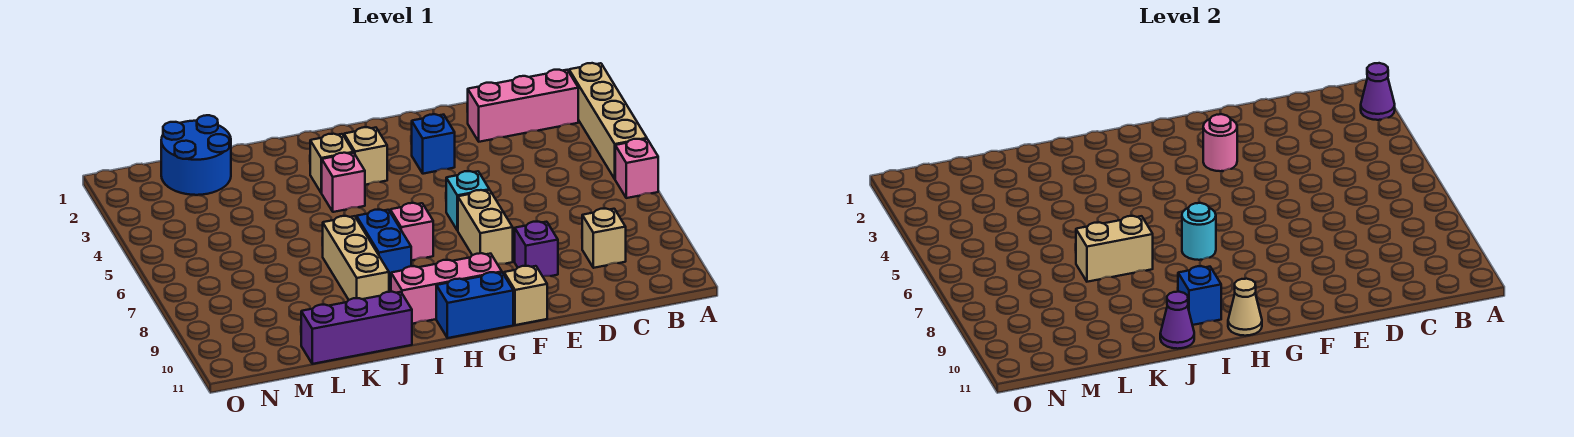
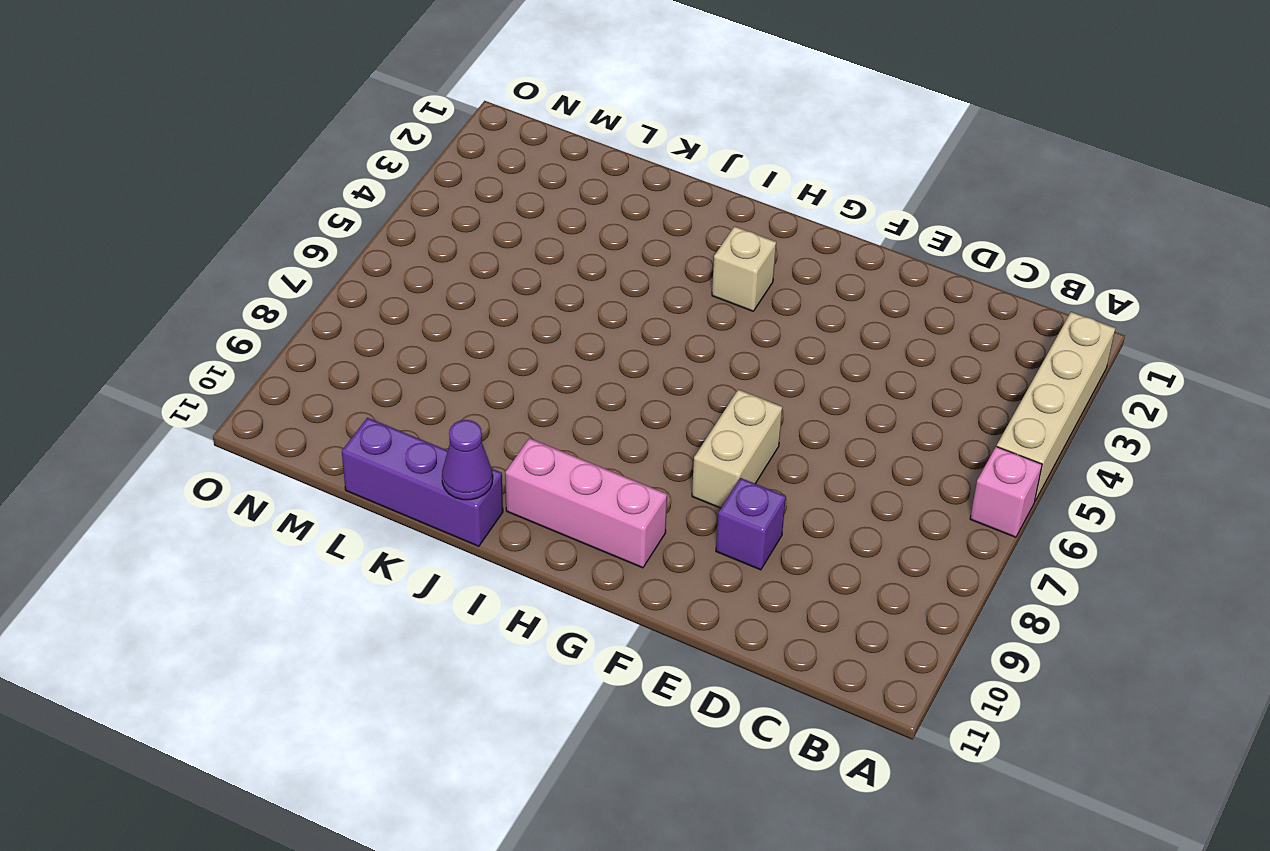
none -> pink 1x3 brick [467,70,578,142]
none -> tan 1x1 brick [582,209,626,268]
none -> blue 1x1 brick [411,114,455,174]

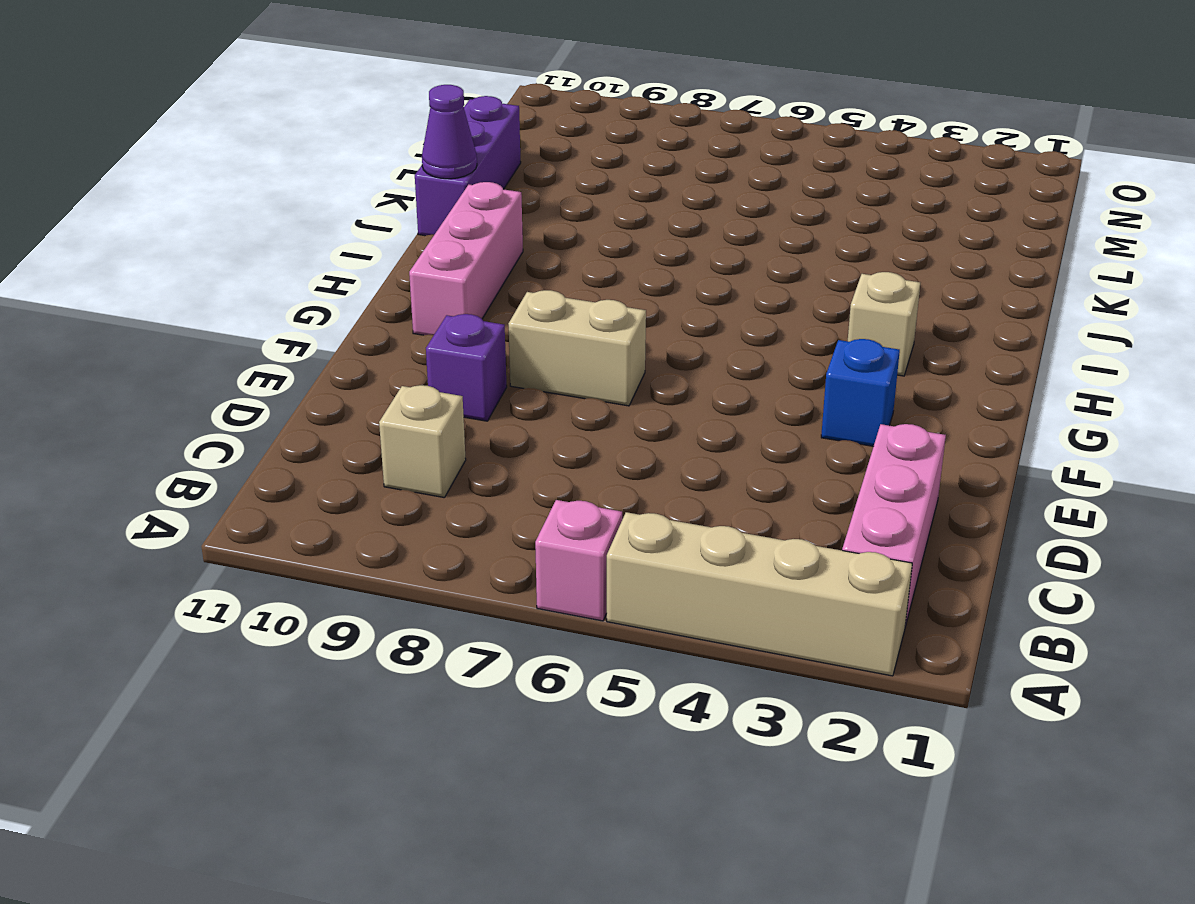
none -> cyan 1x1 brick [446,171,489,230]
none -> tan 1x1 brick [504,266,547,325]
none -> blue 1x2 brick [436,272,513,338]

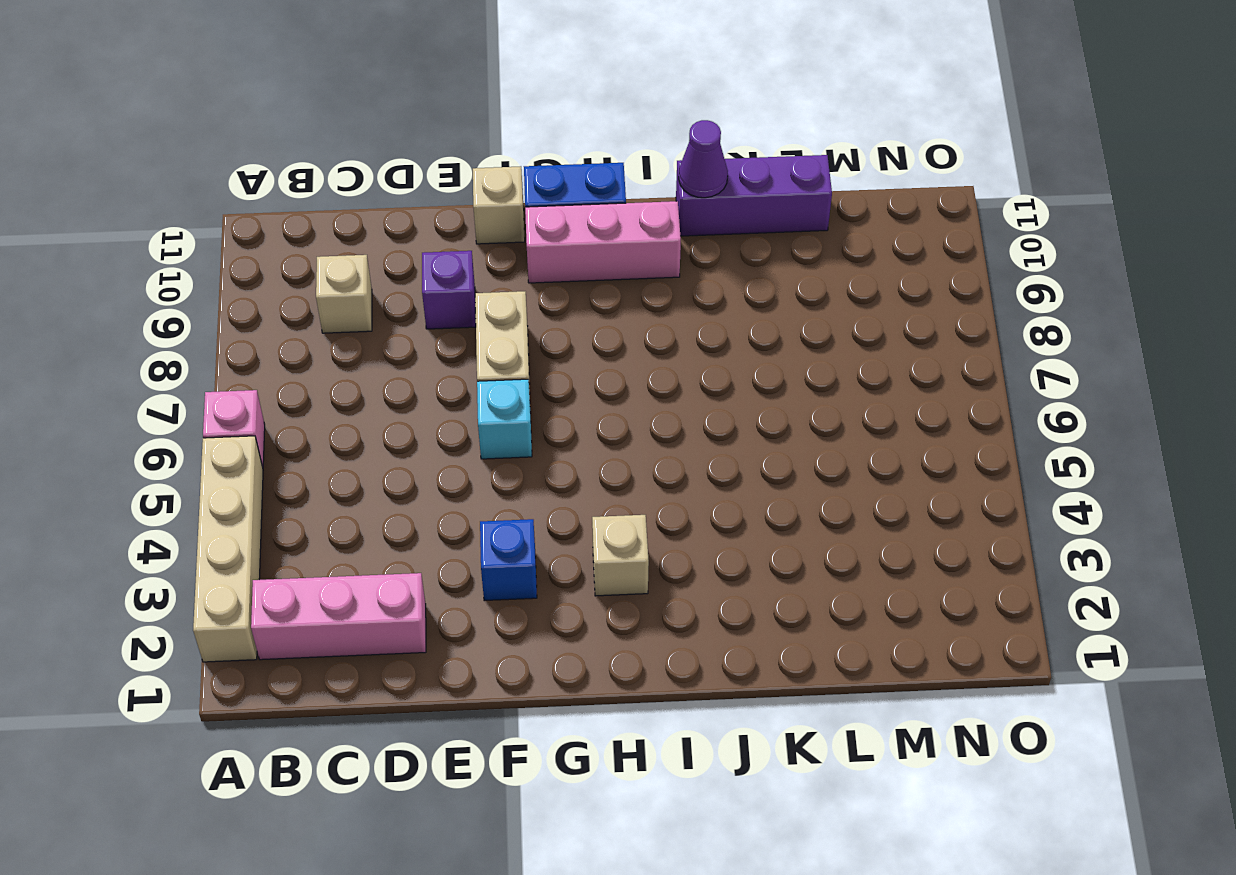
none -> pink 1x1 brick [390,203,433,260]
none -> tan 1x1 brick [310,134,353,193]
none -> pink 1x1 brick [322,153,365,212]

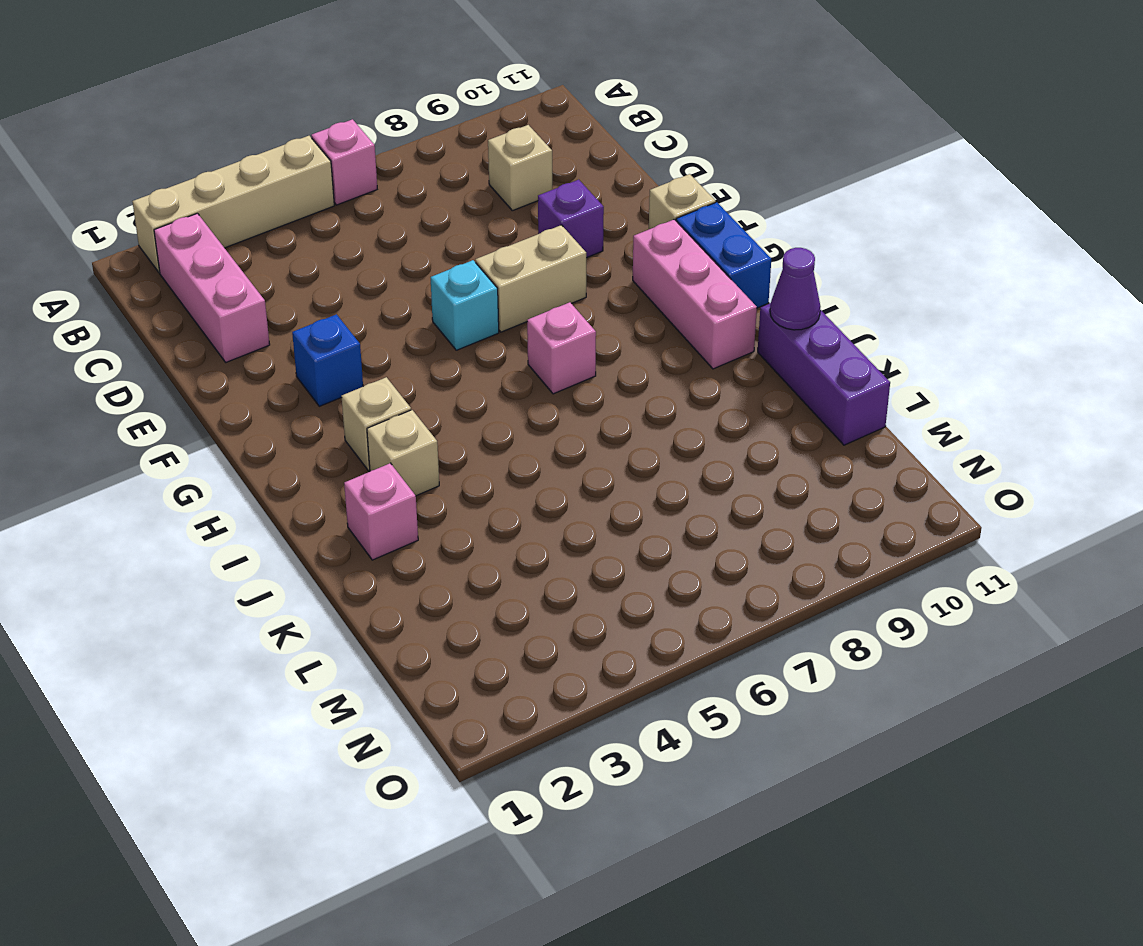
pink 1x1 brick [344,463,418,560] -> pink 1x1 brick moved to [322,153,365,212]
none -> blue 1x2 brick [356,210,411,286]
none -> tan 1x3 brick [323,216,389,300]
none -> blue 2x2 round brick [161,115,231,195]

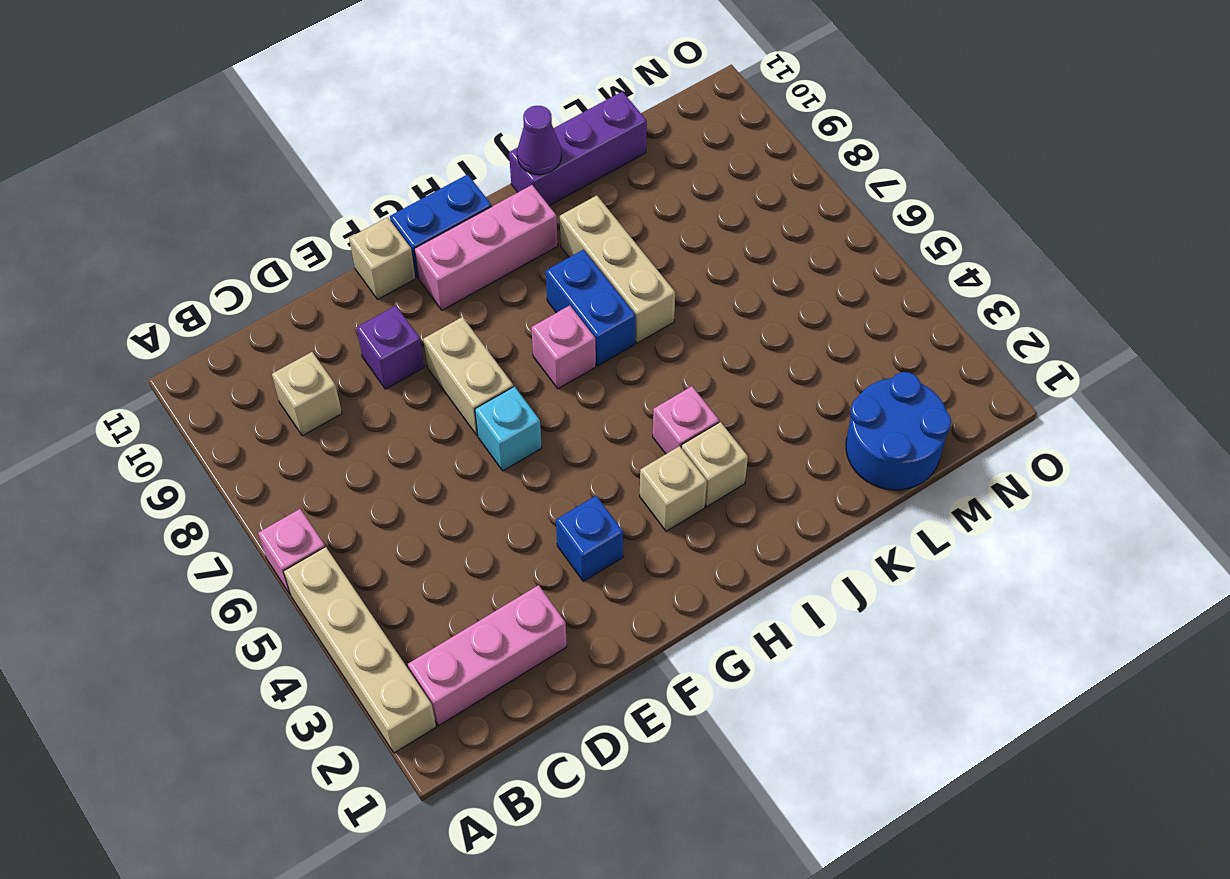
none -> purple 1x1 cone [1361,63,1395,120]
none -> pink 1x1 round brick [1203,114,1237,171]
none -> cyan 1x1 round brick [1182,203,1216,260]

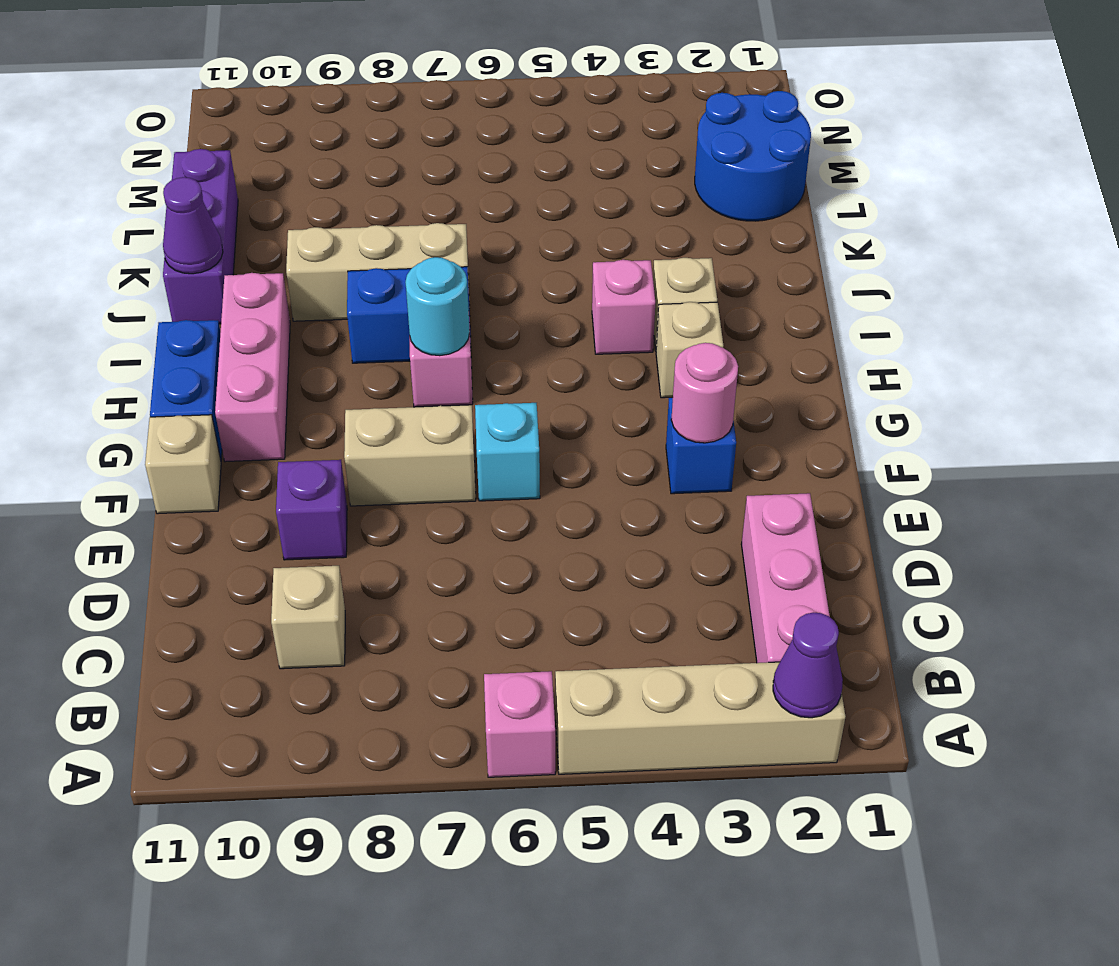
none -> tan 1x1 cone [1228,279,1262,336]
none -> blue 1x1 brick [1178,266,1221,325]
none -> tan 1x2 brick [1076,216,1153,282]

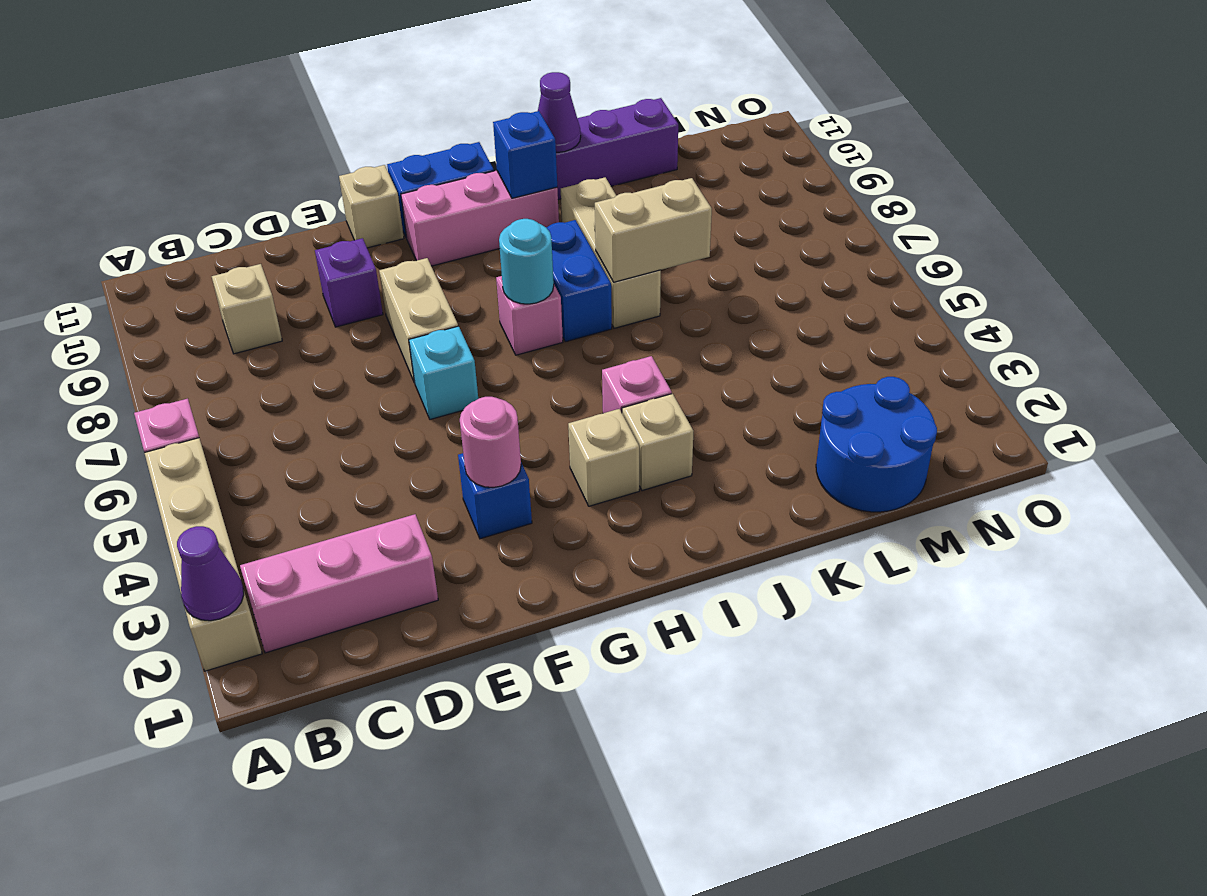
none -> tan 1x1 cone [1228,279,1262,336]

